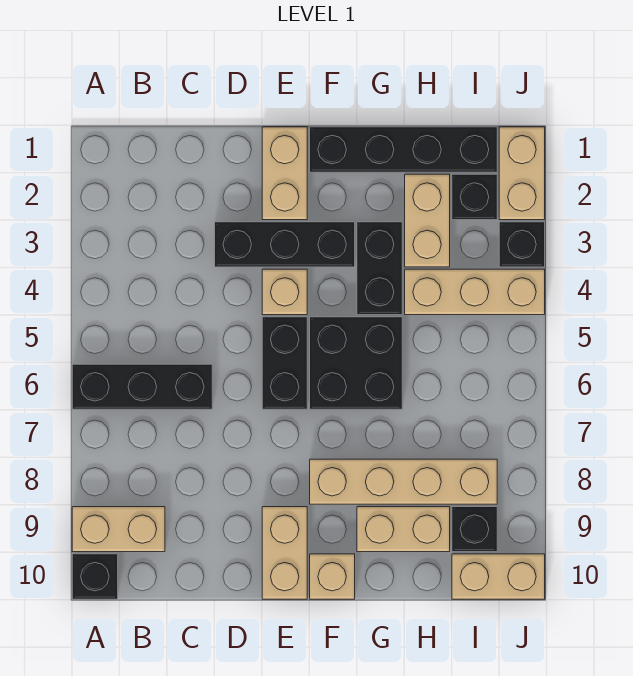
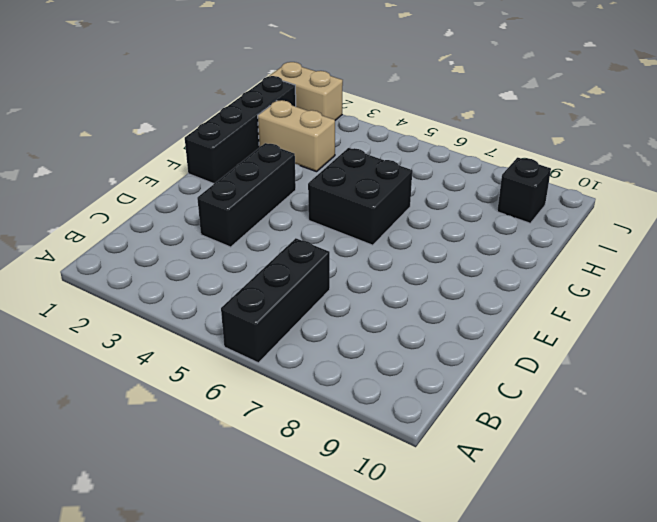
none -> tan 1x2 brick [72,507,165,552]
none -> black 1x1 brick [72,554,118,599]
none -> tan 1x2 brick [262,127,307,220]

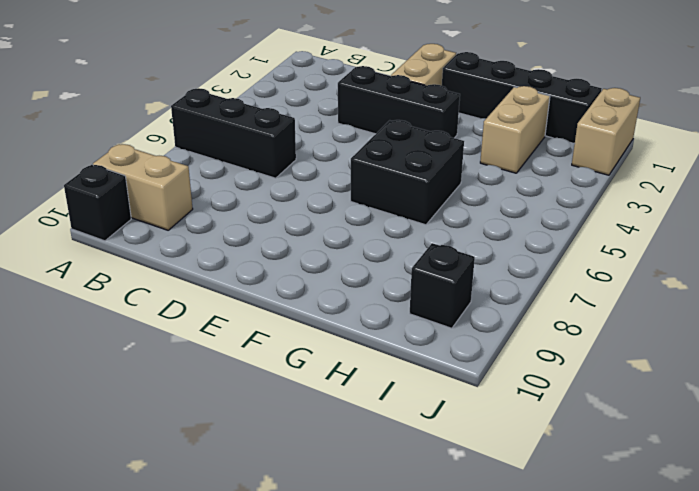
none -> tan 1x1 brick [262,269,307,315]
none -> black 1x2 brick [262,317,307,409]
none -> tan 1x2 brick [262,507,307,599]

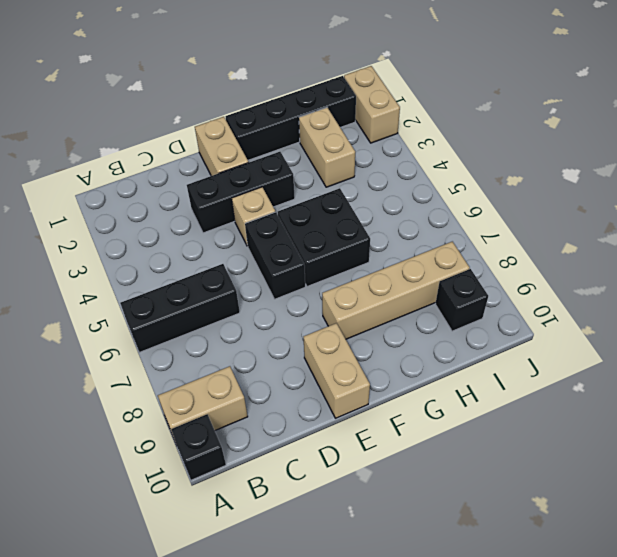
none -> tan 1x1 brick [310,554,355,599]
none -> black 1x2 brick [357,222,402,315]
none -> tan 1x2 brick [357,507,450,552]

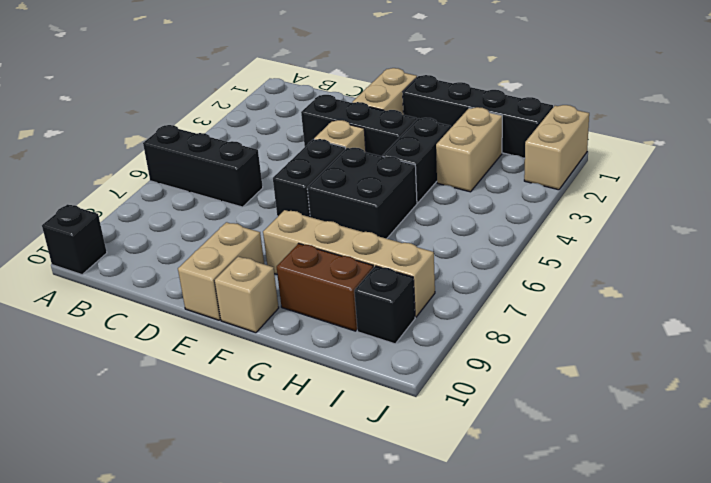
brown 1x2 brick [277,243,373,331] -> tan 1x2 brick [357,507,450,552]
none -> tan 1x2 brick [72,507,165,552]
none -> tan 1x3 brick [405,269,545,315]
none -> black 1x1 brick [452,174,497,220]

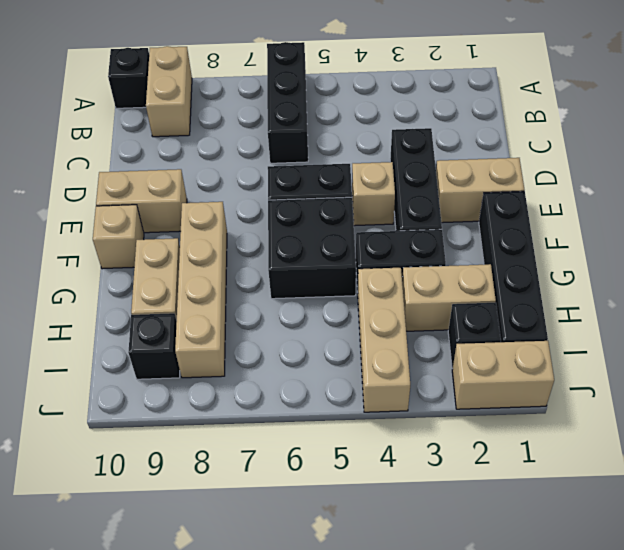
none -> tan 1x2 brick [452,554,545,599]
none -> black 1x1 brick [499,222,545,267]

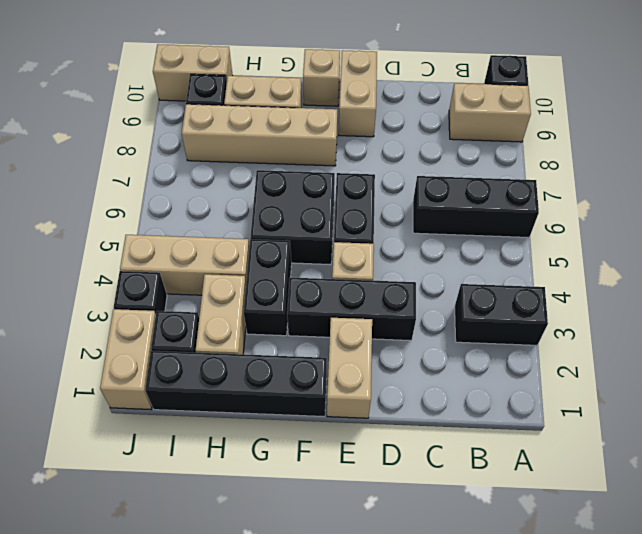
black 1x2 brick [455,284,548,345] -> none

